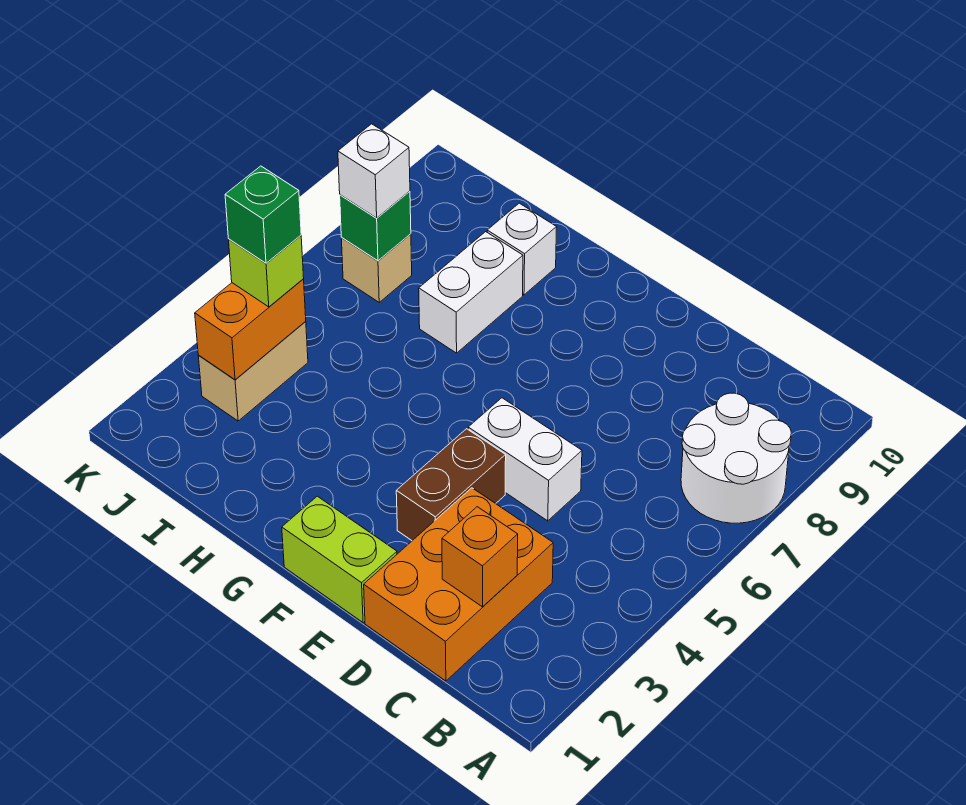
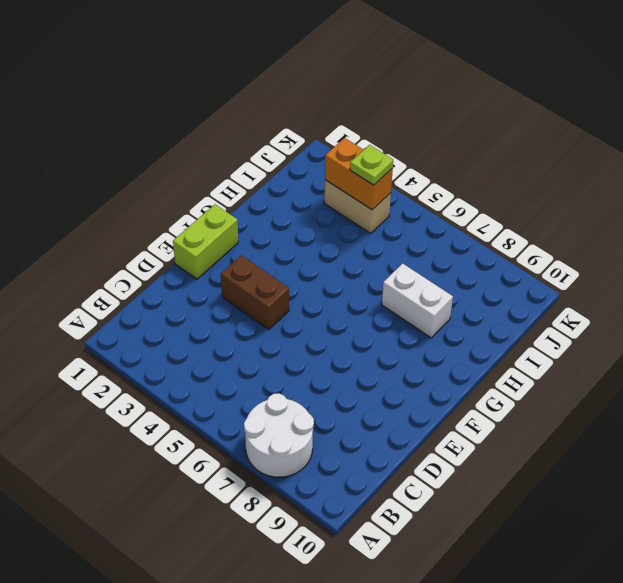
lime 1x1 plate [350,145,393,185] -> lime 1x1 brick [228,235,304,307]
none -> orange 2x3 brick [364,488,553,681]
none -> white 1x2 brick [468,398,582,521]
none -> white 1x1 brick [487,203,557,295]

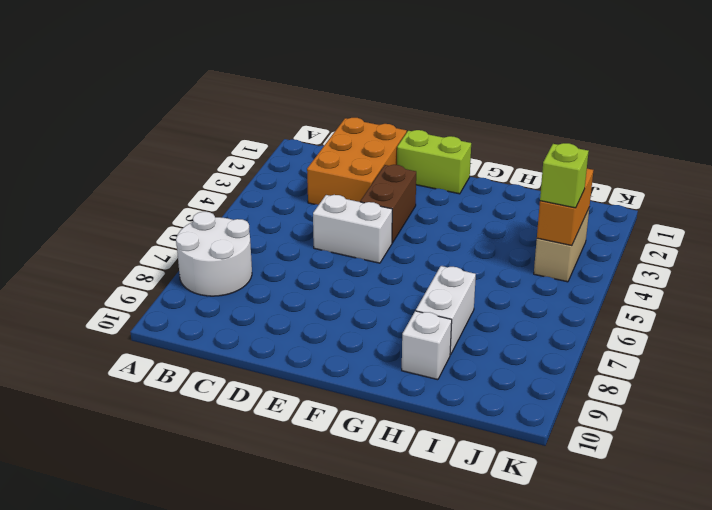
none -> tan 1x1 brick [341,234,412,302]
none -> orange 1x1 brick [442,507,518,607]
none -> green 1x1 brick [340,191,411,261]

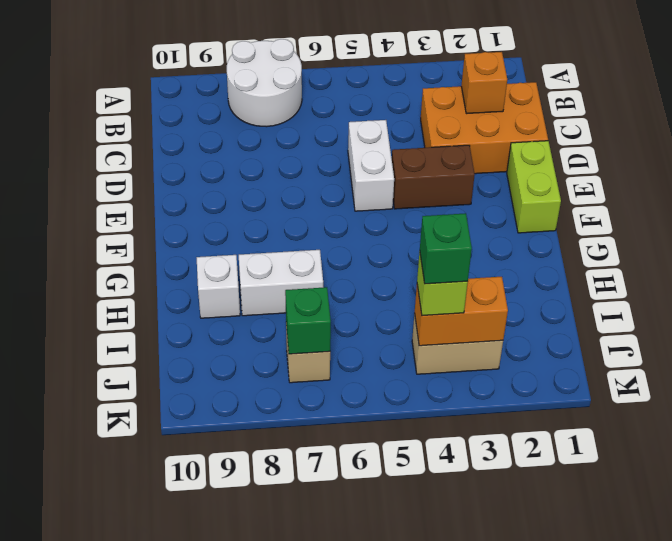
none -> white 1x1 brick [338,124,410,218]

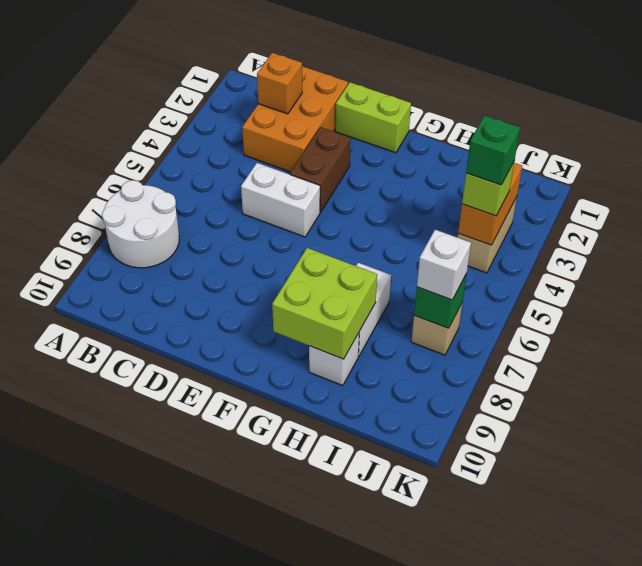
lime 2x2 brick [272,248,377,359] -> none

